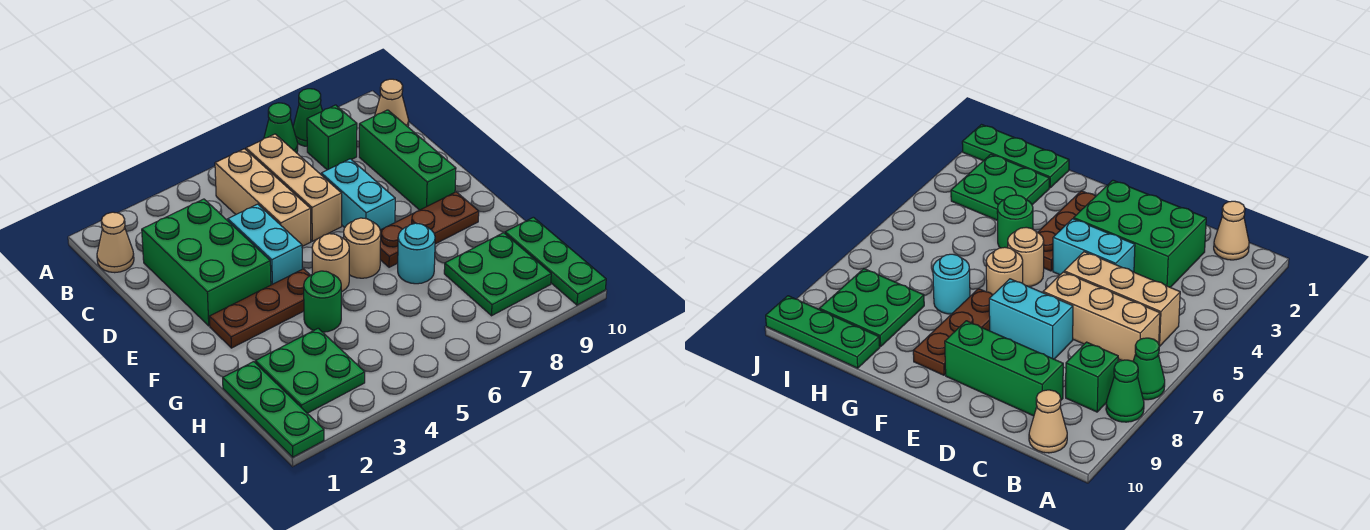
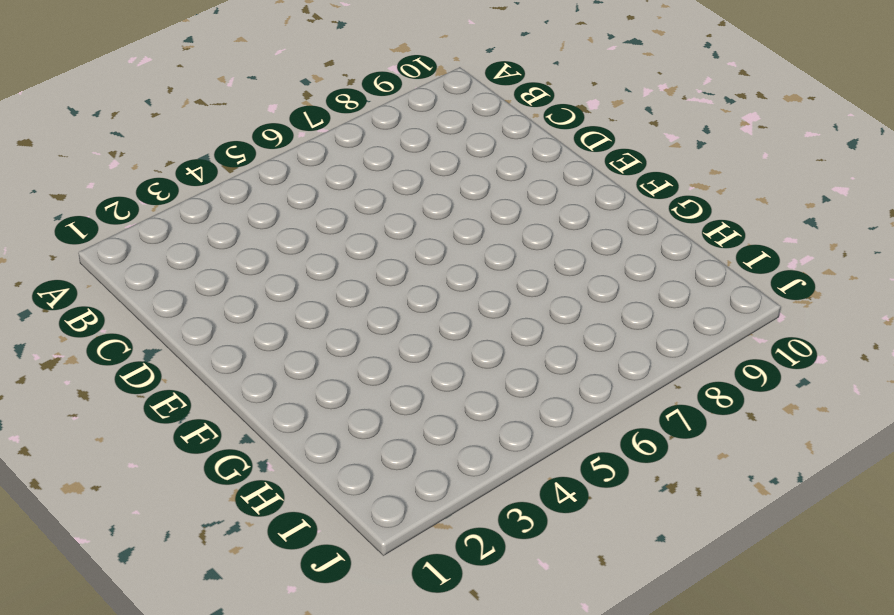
none -> green 1x1 cone [264,103,298,153]
none -> green 1x1 cone [293,89,322,146]
none -> tan 1x1 cone [97,212,134,273]

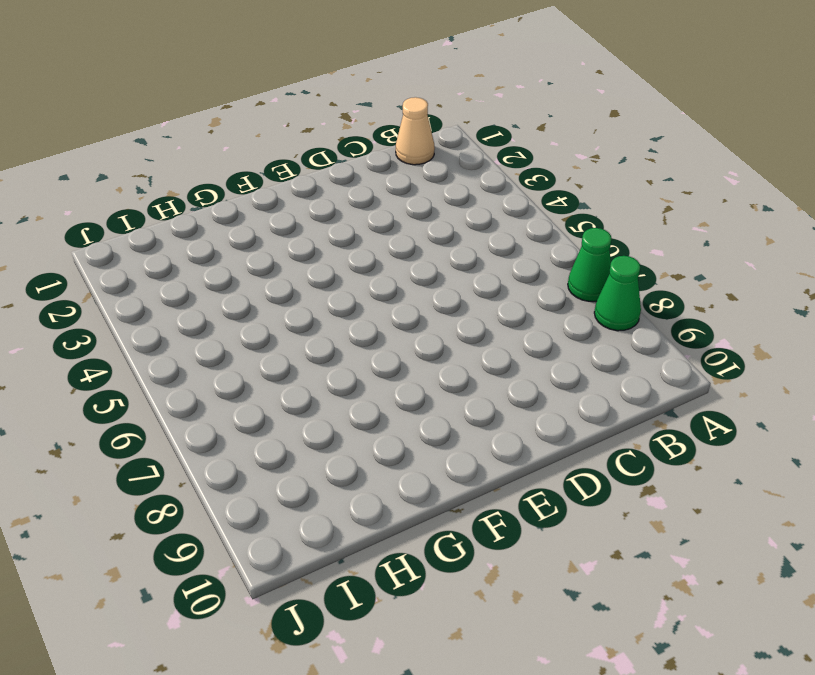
none -> tan 1x3 brick [215,149,311,246]
none -> tan 1x3 brick [246,134,342,241]
none -> green 1x1 brick [307,105,357,170]

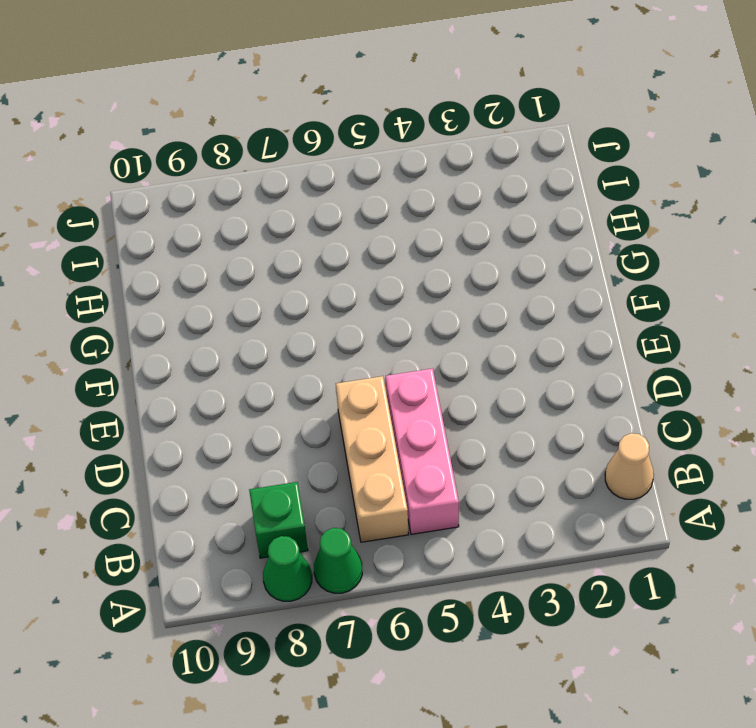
pink 1x3 brick [386,368,459,534] -> tan 1x3 brick [215,149,311,246]
none -> tan 1x1 cone [375,79,409,127]
none -> green 2x3 brick [142,199,271,326]
none -> green 1x3 brick [359,110,456,210]

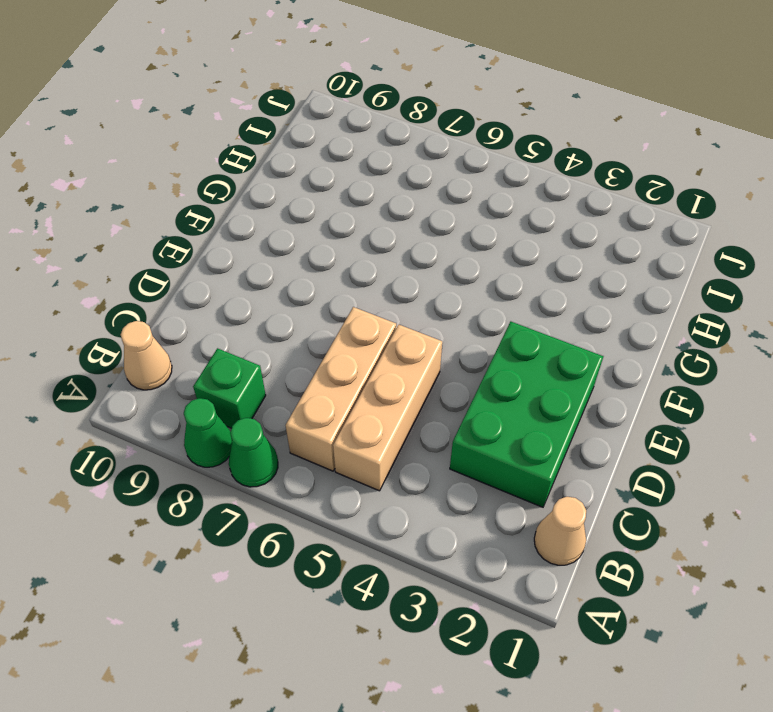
none -> green 1x3 brick [359,110,456,210]
none -> cyan 1x2 brick [228,204,302,285]
none -> cyan 1x2 brick [321,159,395,230]

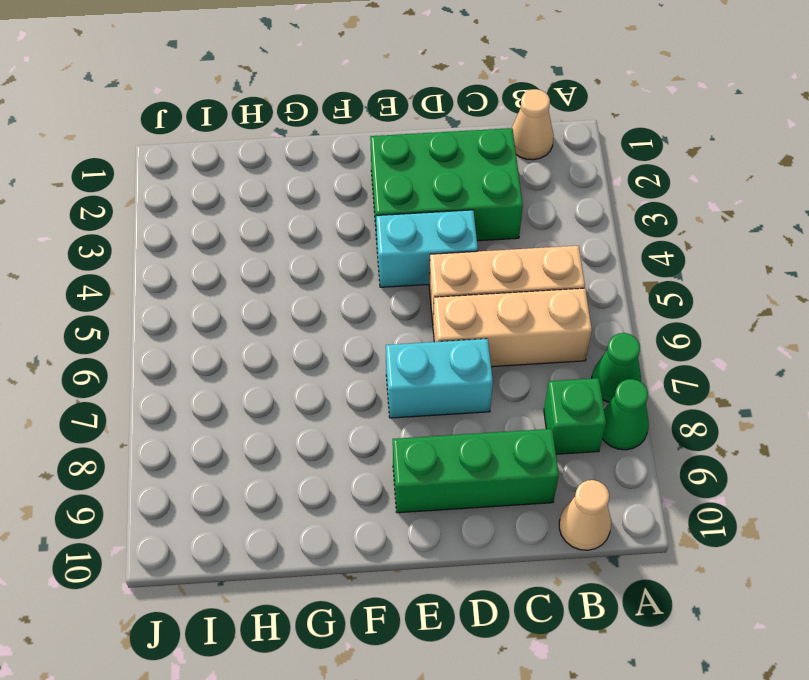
none -> brown 1x3 plate [209,269,310,348]
none -> tan 1x1 round brick [312,234,349,292]
none -> tan 1x1 round brick [344,218,381,278]

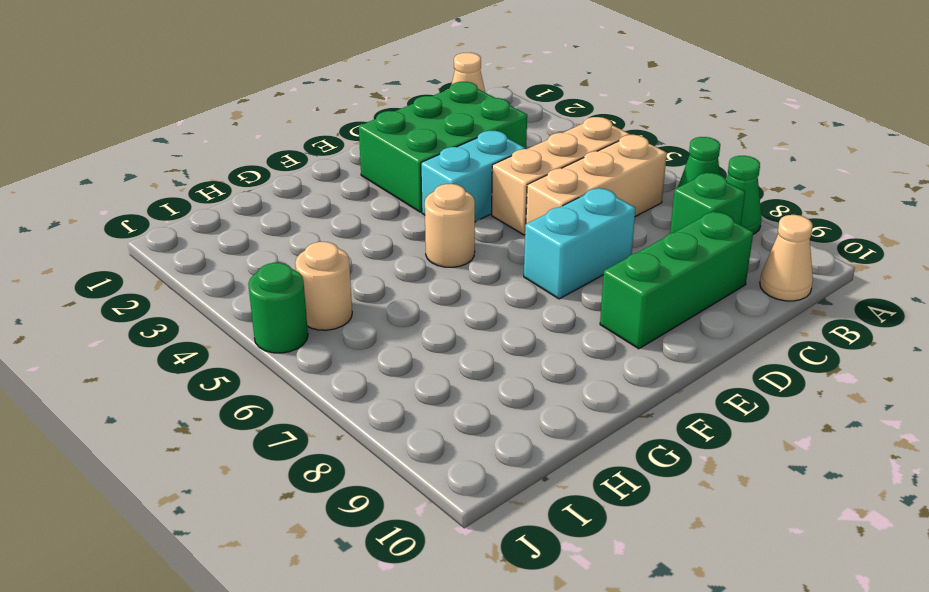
tan 1x1 round brick [295,242,352,330] -> tan 1x1 round brick moved to [344,218,381,278]
green 1x1 round brick [248,263,308,353] -> green 1x1 round brick moved to [304,271,341,332]
none -> brown 1x3 plate [209,269,310,348]
none -> brown 1x3 plate [380,192,479,267]
none -> cyan 1x1 round brick [398,223,435,284]

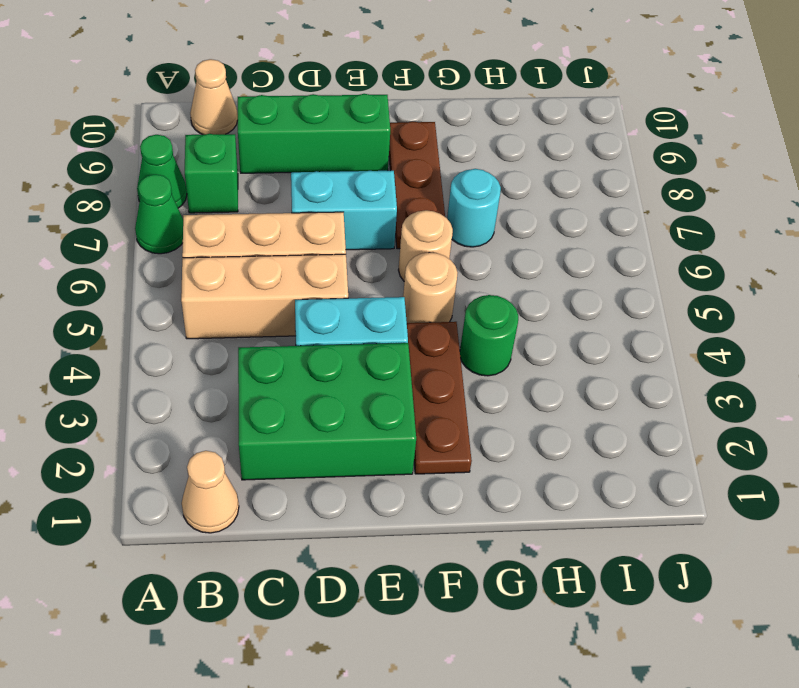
none -> green 1x3 plate [223,362,324,457]
none -> green 2x2 plate [255,328,365,413]
none -> green 2x2 plate [444,233,551,316]

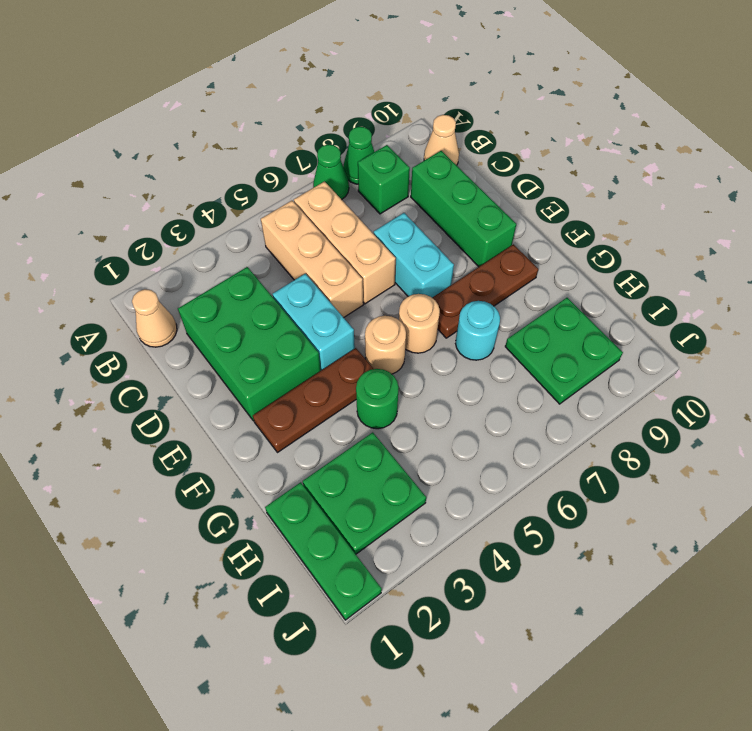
none -> green 1x3 plate [505,217,606,305]

